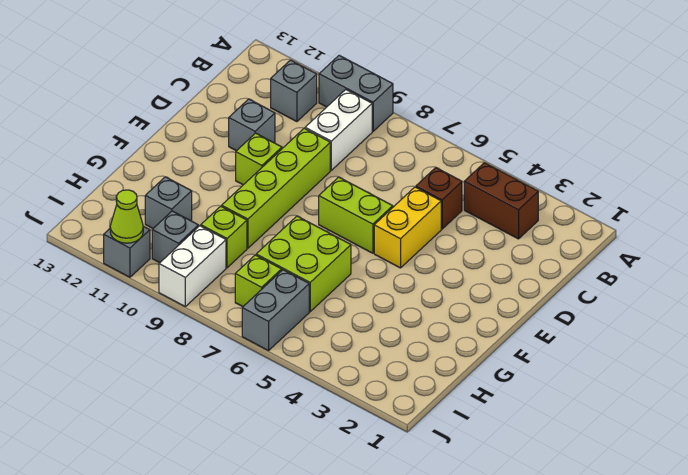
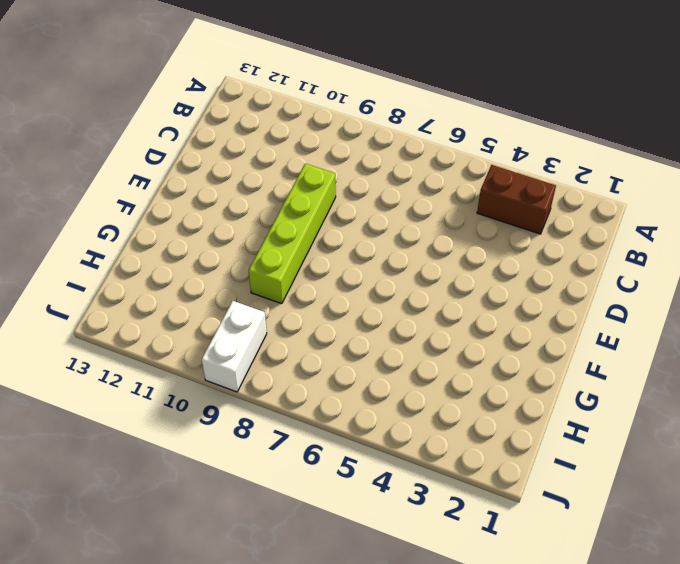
none -> grey 1x2 brick [319,55,393,131]
none -> white 1x2 brick [305,90,372,170]
none -> grey 1x1 brick [271,60,317,122]

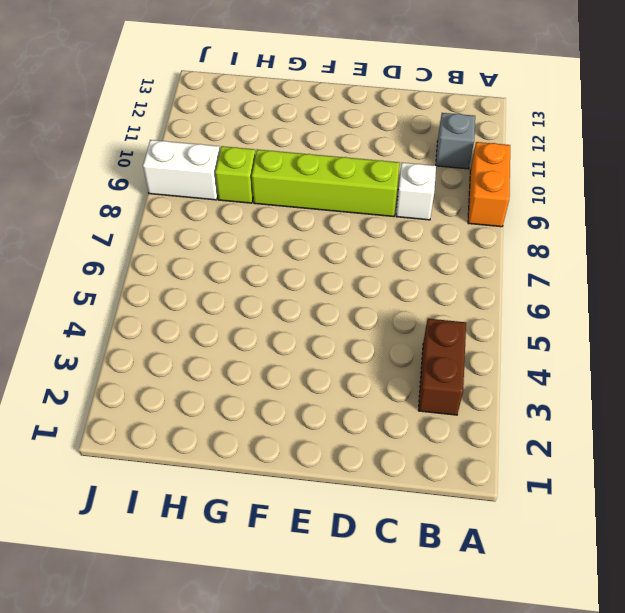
orange 1x2 brick [468,142,510,227] -> grey 1x2 brick [319,55,393,131]
white 1x1 brick [396,163,436,220] -> white 1x2 brick [305,90,372,170]
none -> brown 1x1 brick [416,168,462,229]
none -> yellow 1x2 brick [374,187,441,268]
none -> grey 1x1 brick [229,99,275,151]

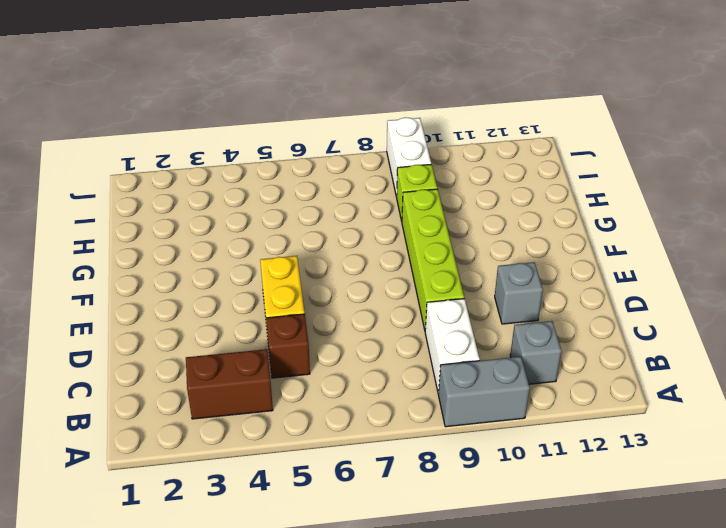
none -> lime 1x2 brick [319,177,393,253]
none -> lime 1x1 brick [236,133,282,185]
none -> lime 2x2 brick [256,216,351,312]

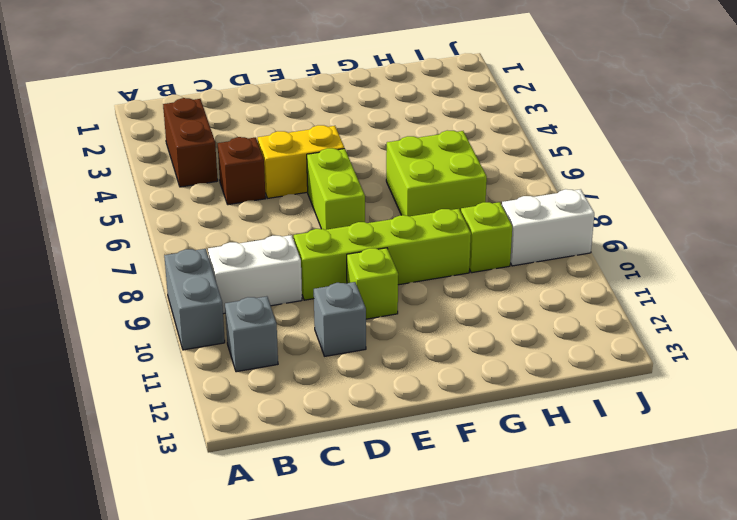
none -> grey 1x1 brick [145,177,192,228]
none -> grey 1x2 brick [242,270,309,351]
none -> lime 1x1 brick [235,255,282,307]

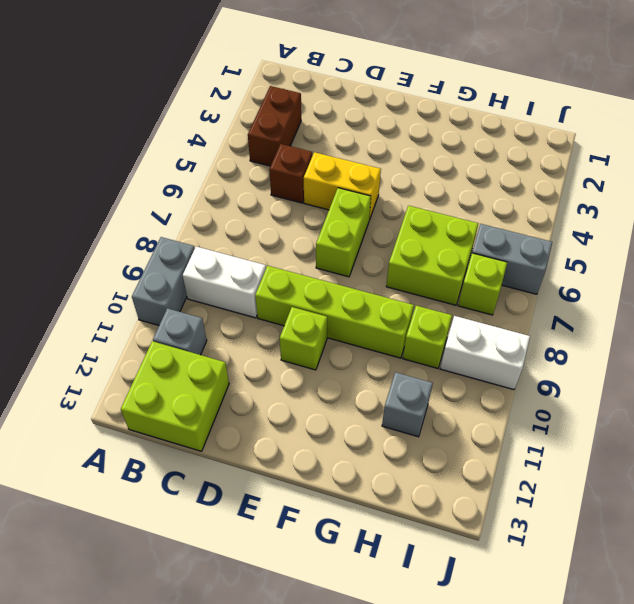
lime 2x2 brick [121,341,229,451] -> none
none -> grey 1x1 brick [229,99,275,151]
none -> grey 1x1 brick [152,211,198,263]
none -> grey 1x1 brick [104,226,150,277]

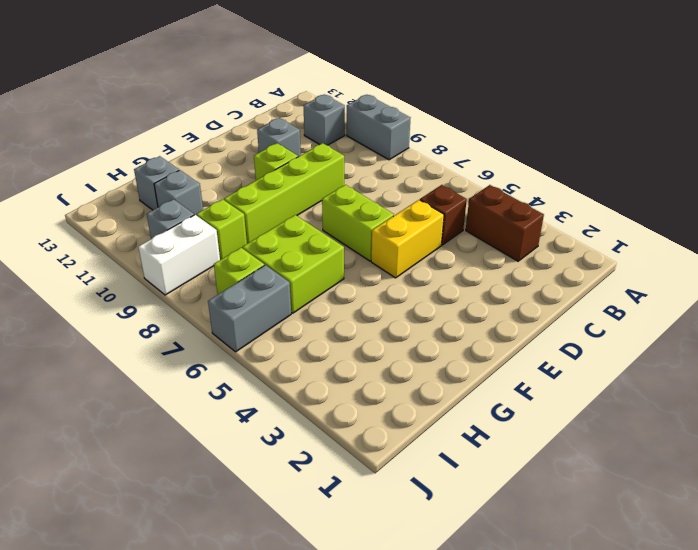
grey 1x1 brick [134,156,179,210] -> grey 1x1 brick moved to [104,226,150,277]
none -> white 1x2 brick [305,90,372,170]
none -> lime 1x1 cone [110,190,143,243]

